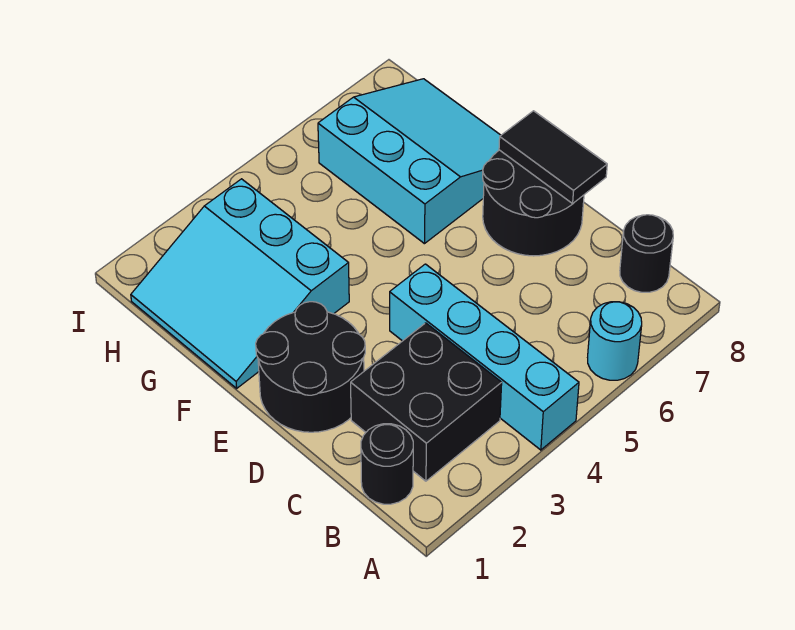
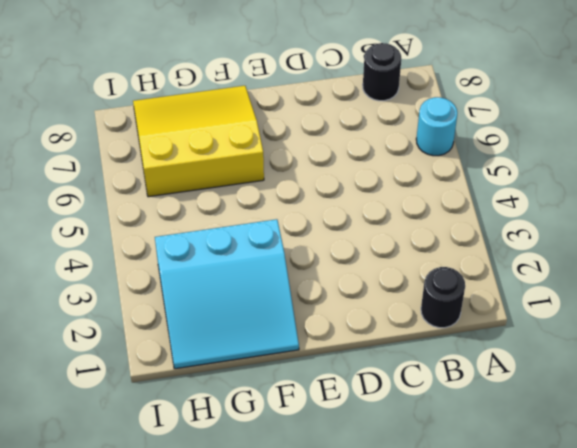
yellow 3x3 slope [133,86,264,197] -> cyan 3x3 slope [318,79,501,244]
none -> cyan 1x4 brick [390,264,579,450]
none -> black 2x2 brick [351,323,502,481]

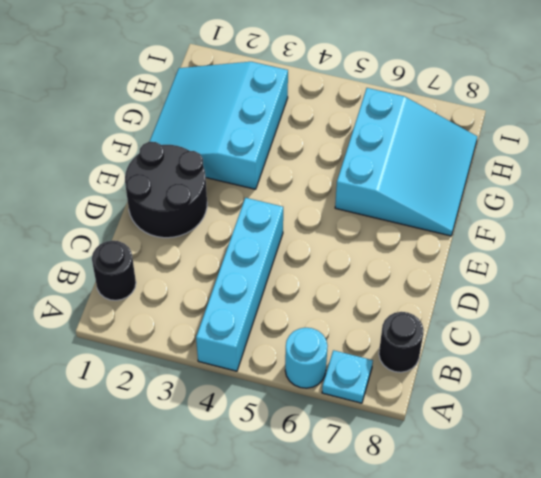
cyan 1x1 plate [322,350,373,403] -> none
none -> black 2x2 brick [351,323,502,481]
none -> black 2x2 round brick [483,150,584,256]

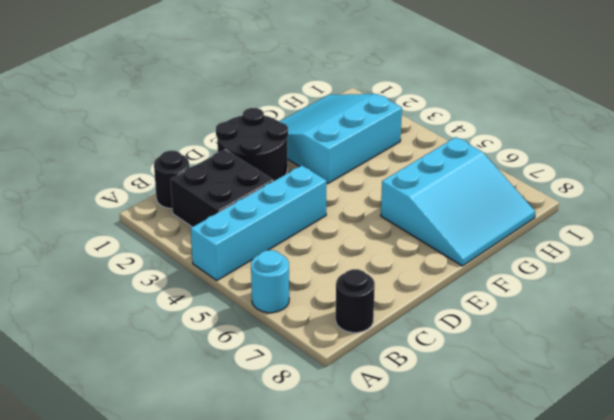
none -> black 2x2 round brick [483,150,584,256]
none -> black 1x2 tile [499,111,607,203]

